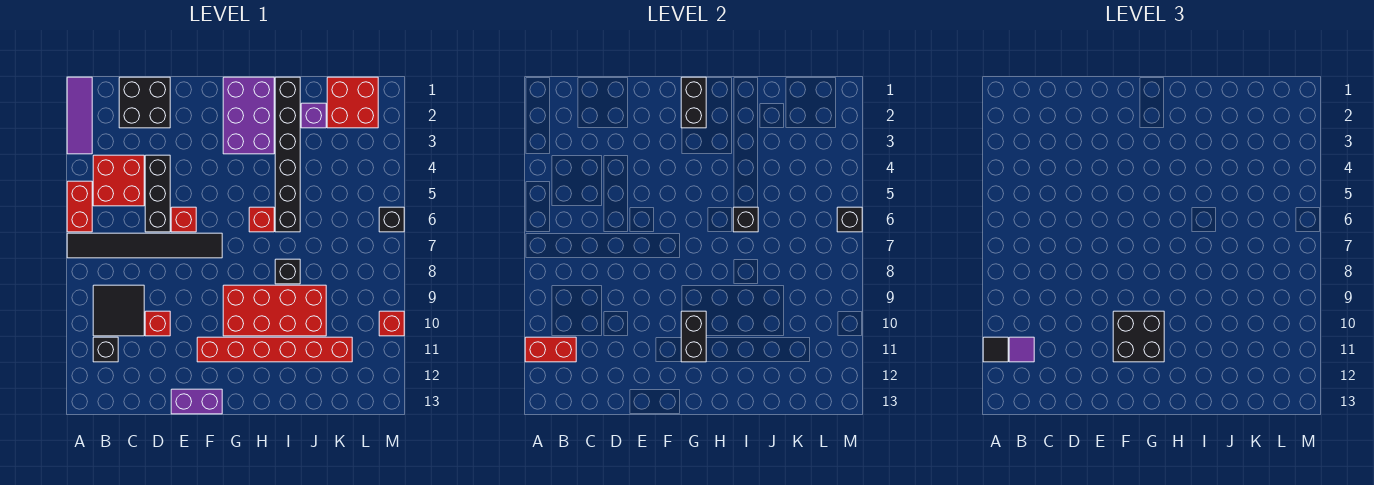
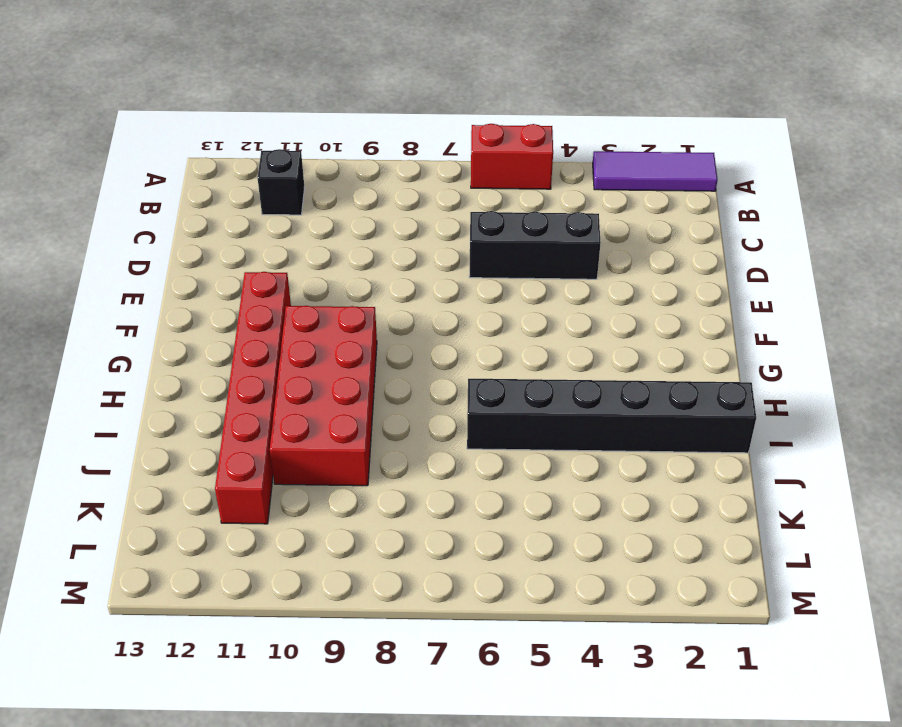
none -> black 1x6 tile [67,233,222,258]
none -> red 2x2 brick [93,155,144,206]
none -> black 2x2 tile [93,285,144,336]

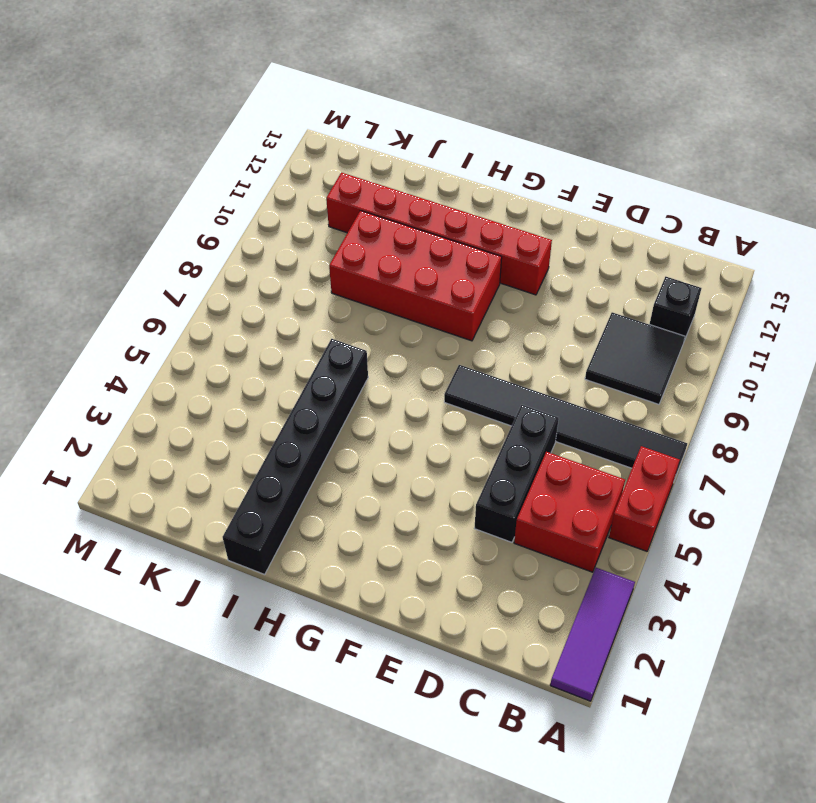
none -> black 2x2 brick [119,77,170,128]
none -> red 1x1 brick [145,311,170,336]
none -> red 1x1 brick [171,207,196,232]

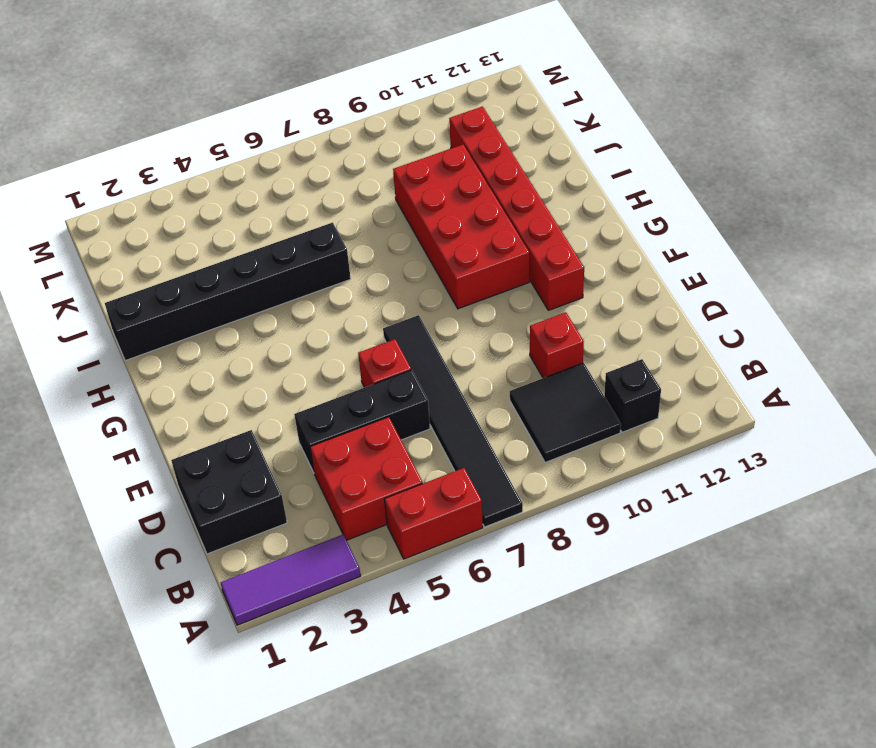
none -> purple 1x2 brick [171,389,222,414]
none -> purple 2x3 brick [223,77,274,154]
none -> red 1x1 brick [249,207,274,232]

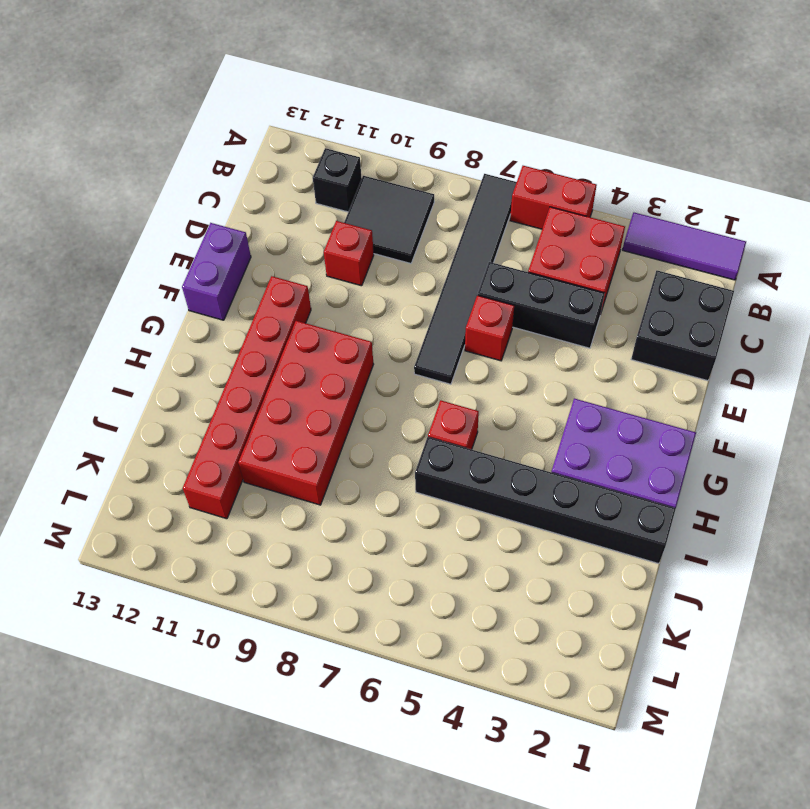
none -> black 1x1 brick [275,259,300,284]
none -> purple 1x1 brick [301,103,326,128]
none -> red 2x2 brick [327,77,378,128]

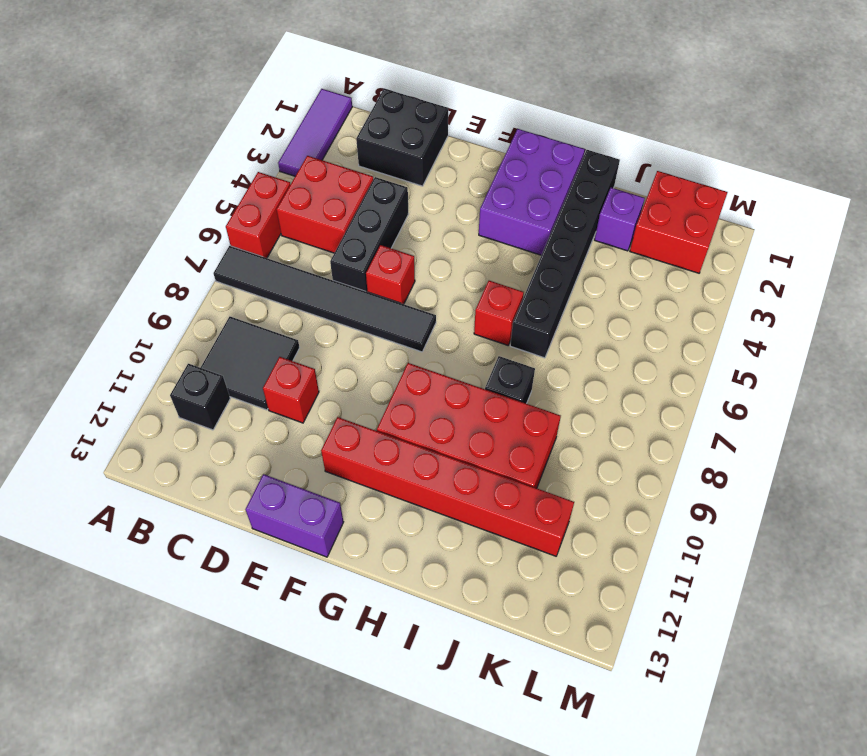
none -> black 1x1 brick [379,207,404,232]
none -> red 1x1 brick [379,311,404,336]
none -> red 1x2 brick [525,337,576,362]

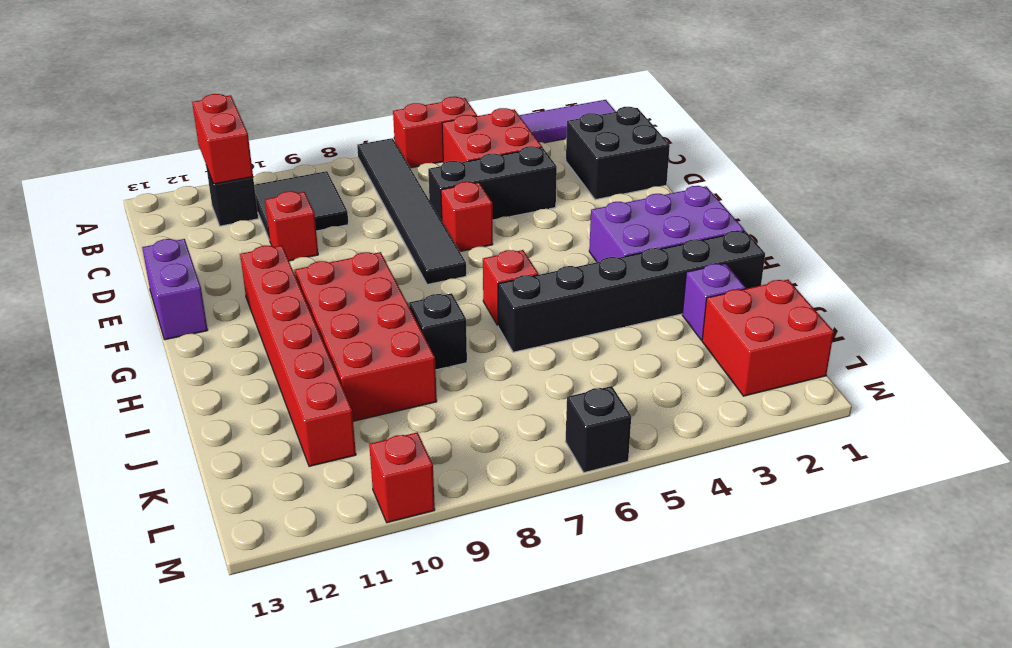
none -> black 1x2 brick [681,77,706,128]
none -> black 1x2 brick [681,311,706,362]
none -> black 1x1 brick [733,207,758,232]

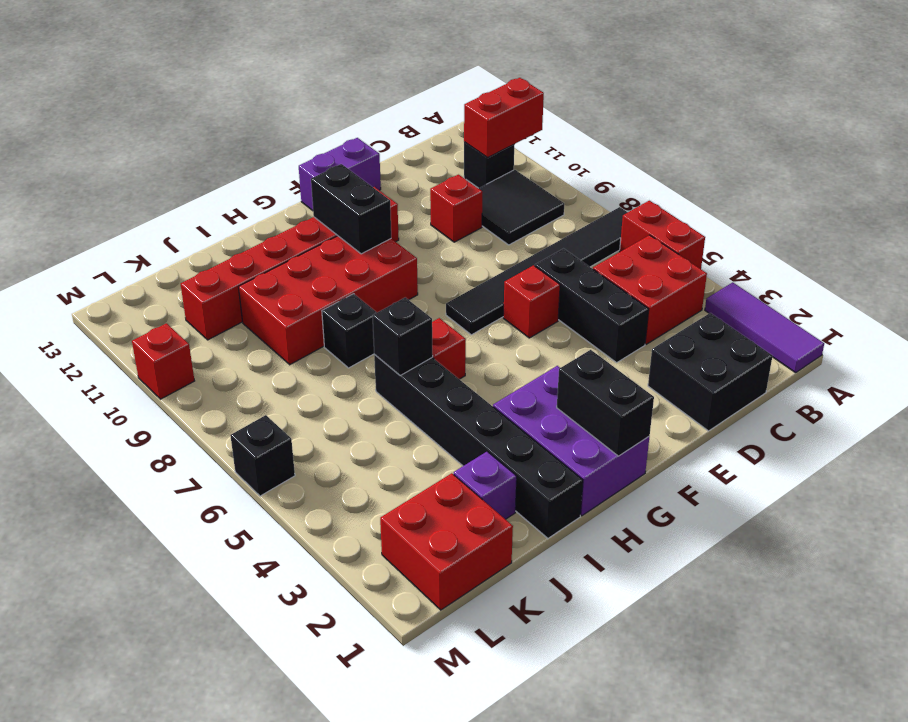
none -> black 1x1 brick [837,207,862,232]
none -> black 1x1 tile [983,337,1008,362]
none -> purple 1x1 tile [1009,337,1034,362]

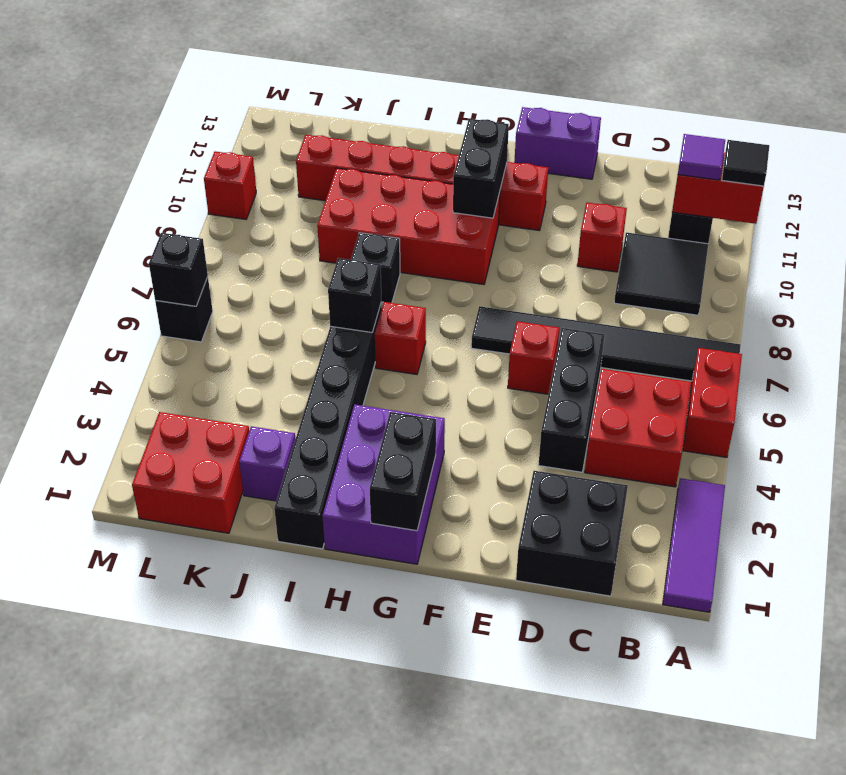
none -> black 2x2 brick [1113,311,1164,362]

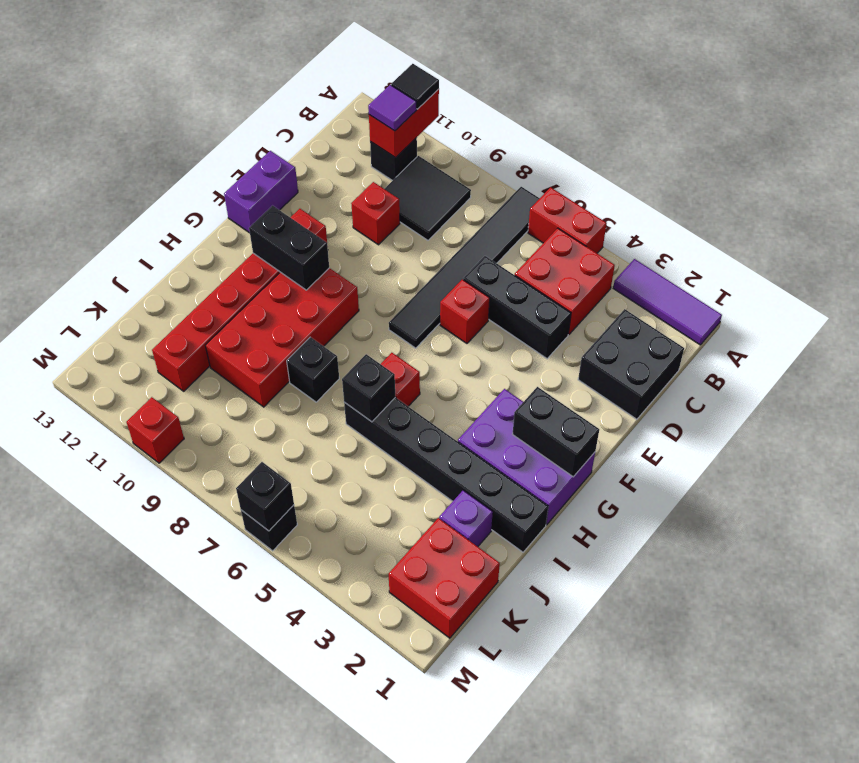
none -> black 2x2 brick [1113,311,1164,362]

